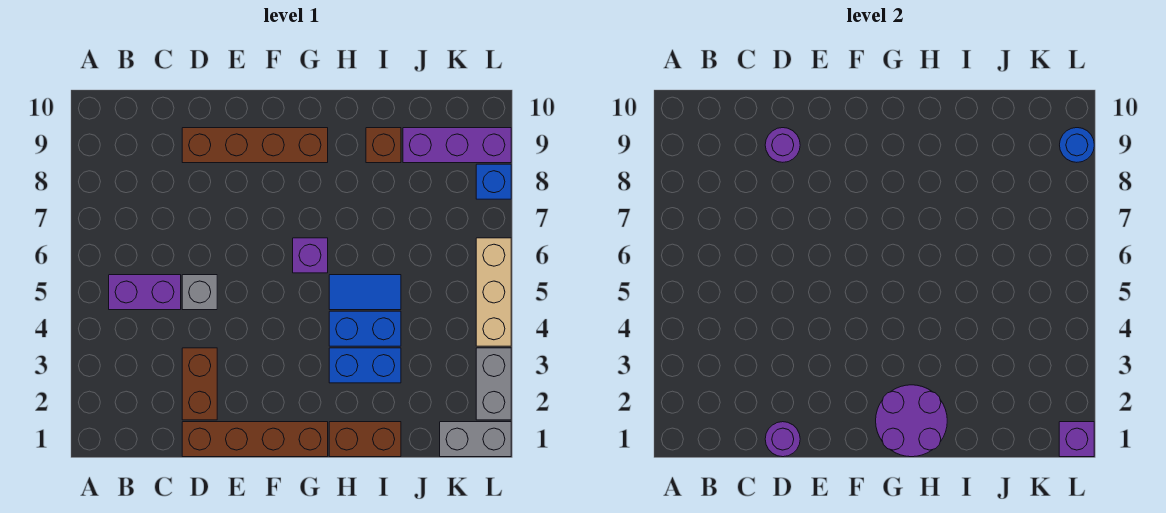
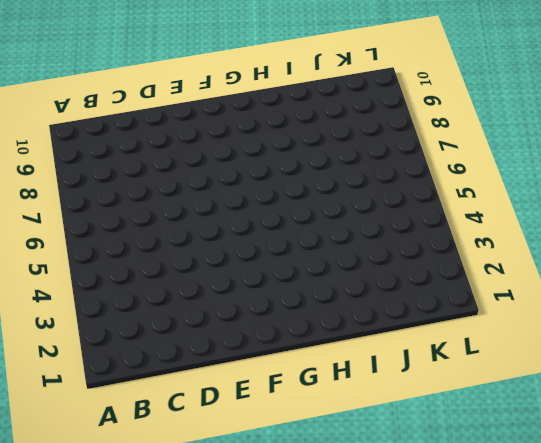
none -> purple 1x2 brick [109,275,181,310]
none -> brown 1x4 brick [182,422,328,457]
none -> brown 1x2 brick [182,348,217,420]

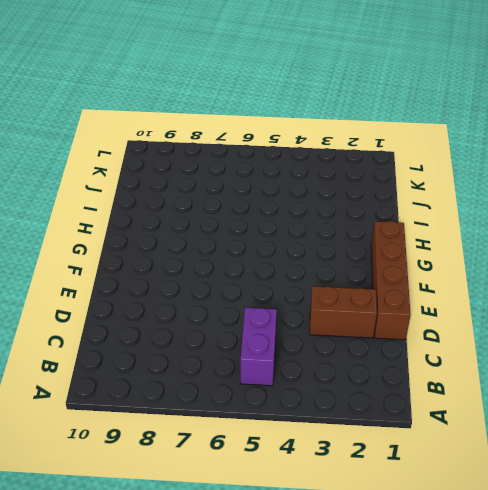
none -> grey 1x1 brick [182,275,217,310]
none -> brown 1x4 brick [182,128,328,163]
none -> purple 1x1 brick [293,238,328,273]

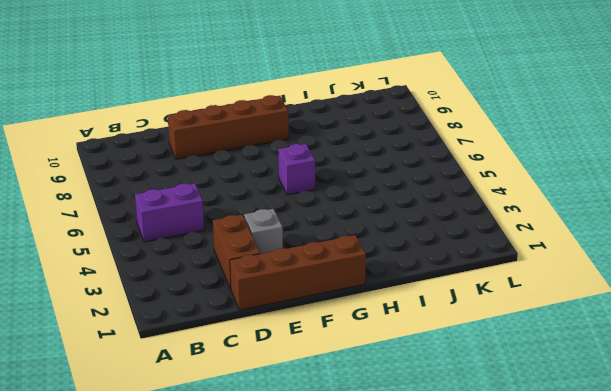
grey 1x1 brick [244,209,283,254] -> grey 1x1 brick moved to [182,275,217,310]
none -> brown 1x2 brick [329,422,401,457]
none -> blue 1x2 brick [329,348,401,383]
none -> blue 1x2 brick [329,311,401,346]

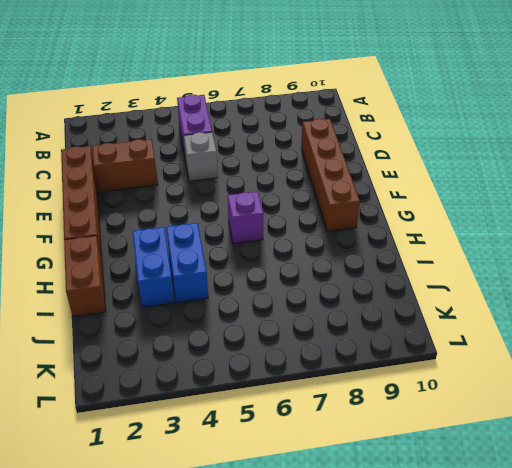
none -> blue 1x2 tile [329,275,401,310]
none -> brown 1x1 brick [366,128,401,163]
none -> purple 1x3 brick [403,128,511,163]

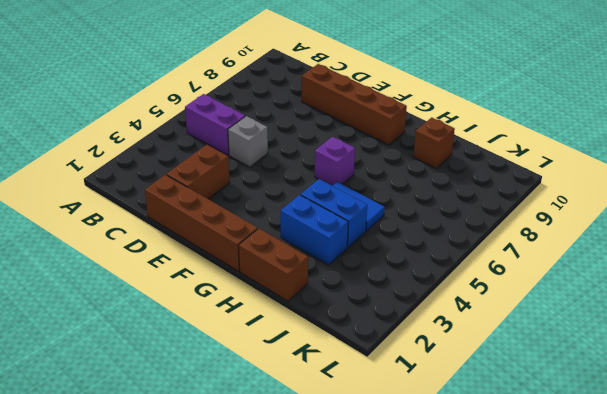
none -> purple 1x3 brick [403,128,511,163]
none -> grey 1x2 brick [440,422,511,457]
none -> grey 1x2 brick [476,348,511,420]

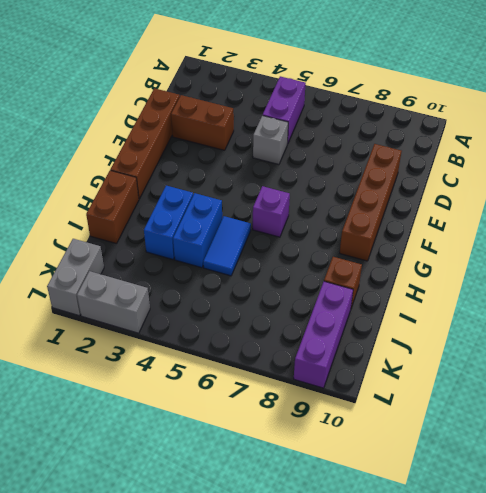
none -> tan 1x3 brick [476,238,511,346]
none -> blue 1x1 brick [476,164,511,199]
none -> purple 1x1 round brick [765,422,800,457]

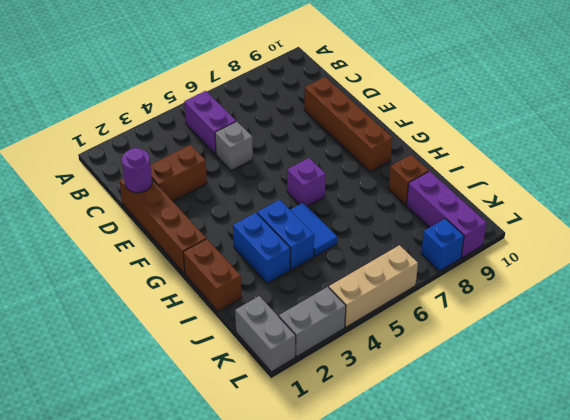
none -> purple 1x1 round brick [765,128,800,162]
none -> purple 2x2 round brick [876,385,947,457]
none -> purple 1x1 brick [1059,422,1094,457]

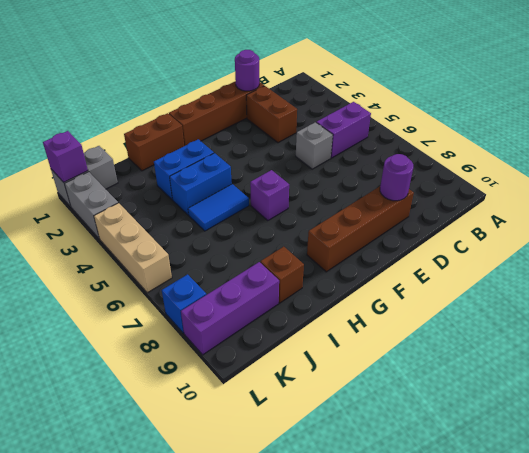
none -> purple 2x2 round brick [876,385,947,457]
none -> blue 1x1 round brick [1060,128,1094,162]

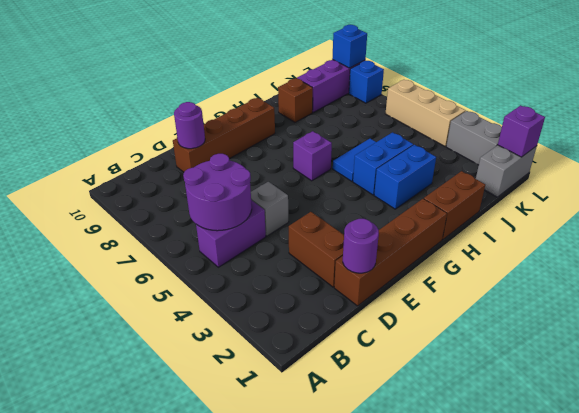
purple 2x2 round brick [183,154,252,231] -> purple 2x2 round brick moved to [876,385,947,457]
blue 1x1 brick [332,25,367,68] -> blue 1x1 round brick [1060,128,1094,162]

